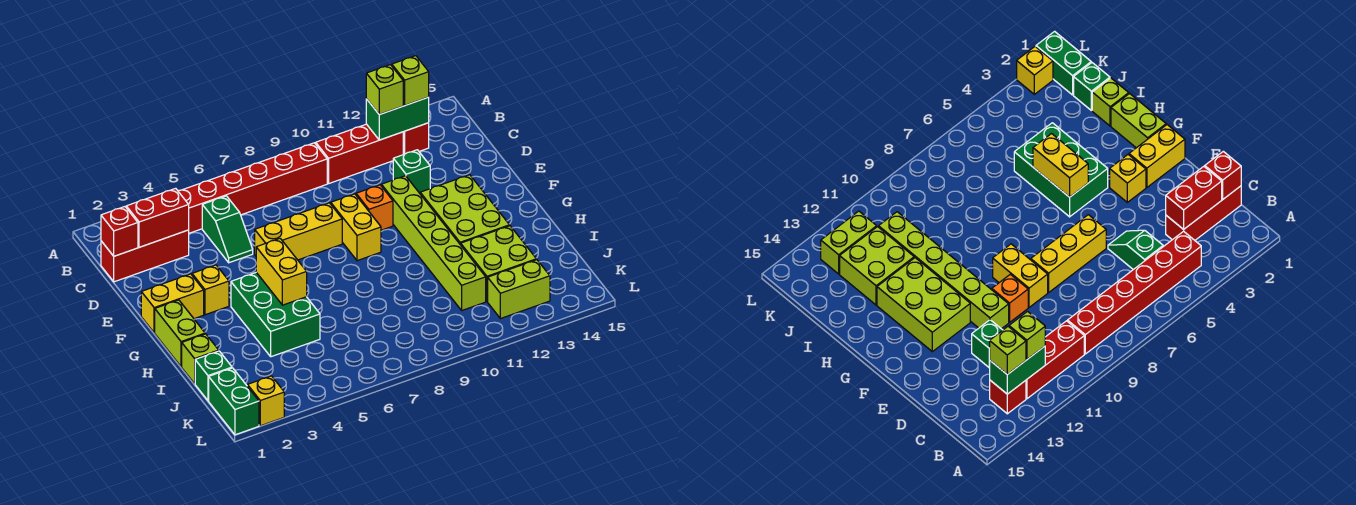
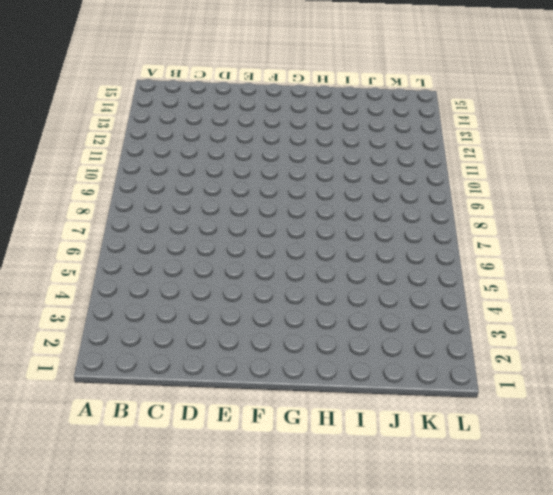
none -> red 1x6 brick [178,143,327,233]
none -> red 1x3 brick [316,124,403,183]
none -> red 1x1 brick [403,123,429,155]

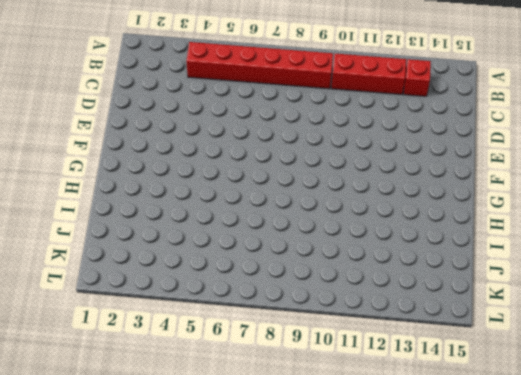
none -> red 1x3 brick [101,230,189,282]
none -> green 1x2 slope [202,196,253,263]
none -> green 1x1 brick [393,150,430,193]

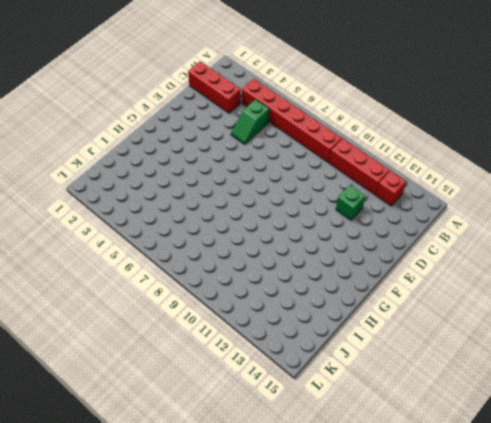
none -> yellow 1x3 brick [255,203,342,260]
none -> yellow 1x2 brick [331,194,381,261]
none -> orange 1x1 brick [356,185,393,230]

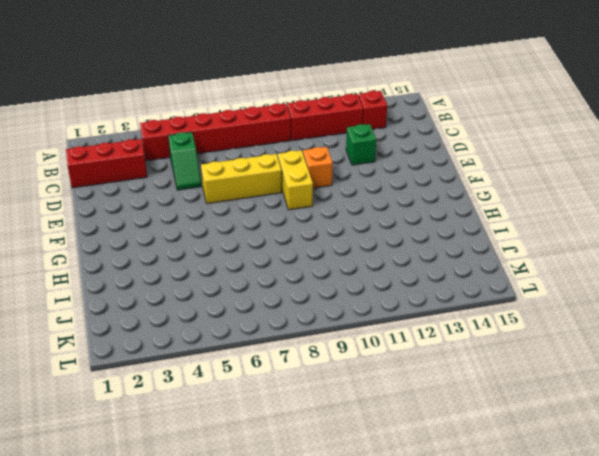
none -> lime 1x6 brick [381,176,486,310]
none -> yellow 1x2 brick [141,274,204,333]
none -> yellow 1x1 brick [192,265,229,315]

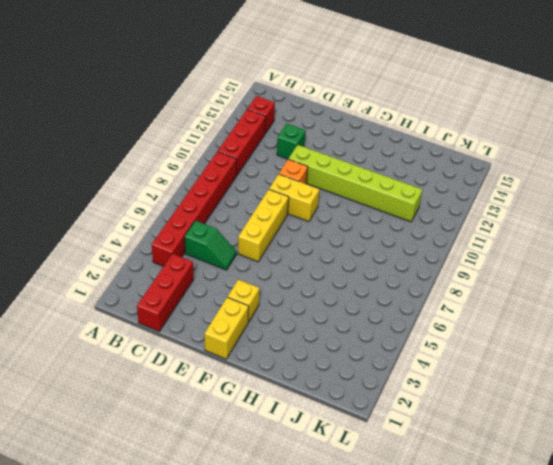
none -> lime 2x3 brick [420,175,509,245]
none -> lime 1x2 brick [155,300,205,367]
none -> green 2x3 brick [231,273,320,357]

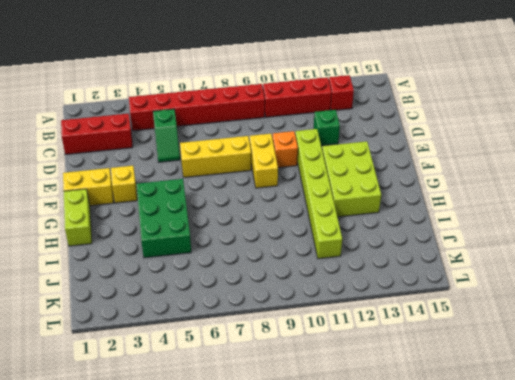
none -> lime 1x1 brick [182,334,219,384]
none -> lime 2x2 brick [461,226,536,302]
none -> green 1x1 brick [195,351,232,401]

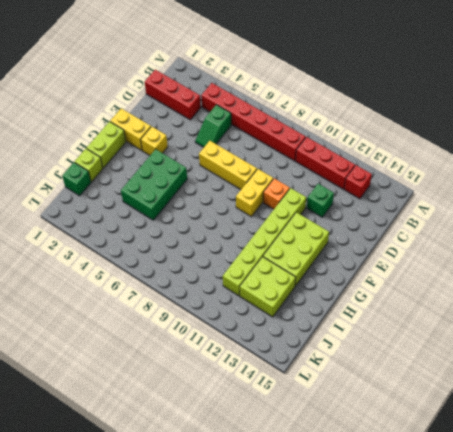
none -> green 1x2 brick [209,368,259,435]
none -> lime 1x2 brick [488,260,550,319]
none -> yellow 1x1 brick [247,376,284,426]

